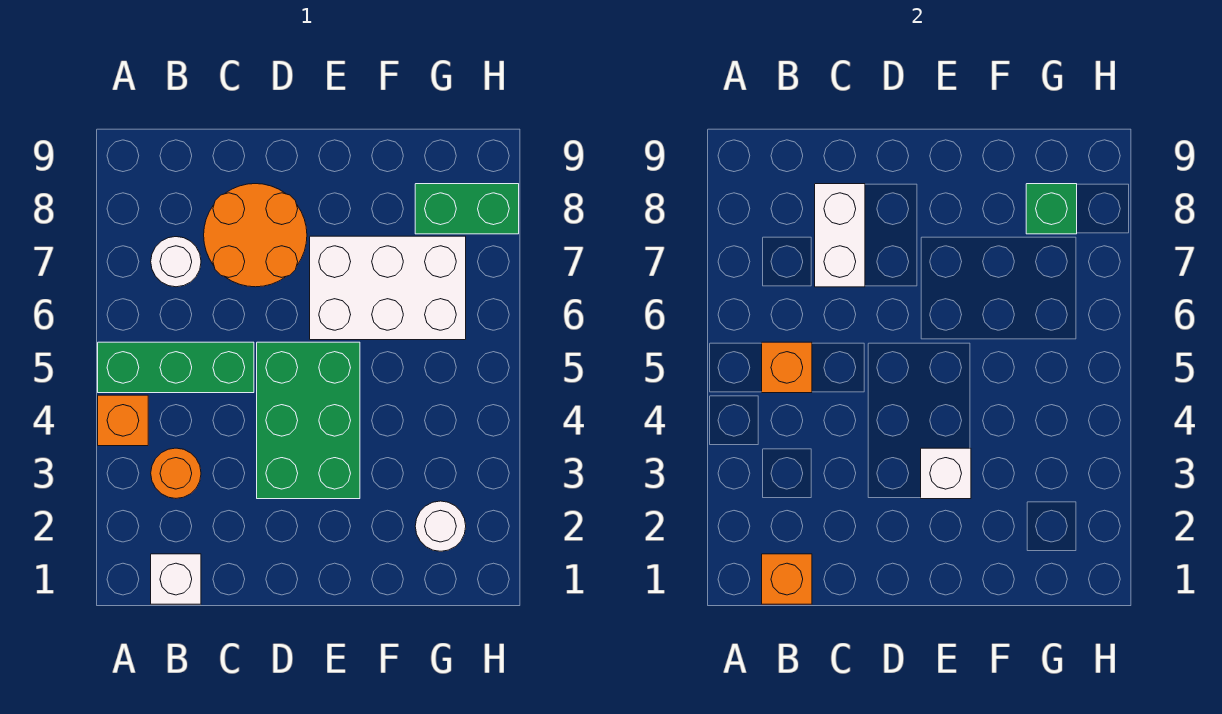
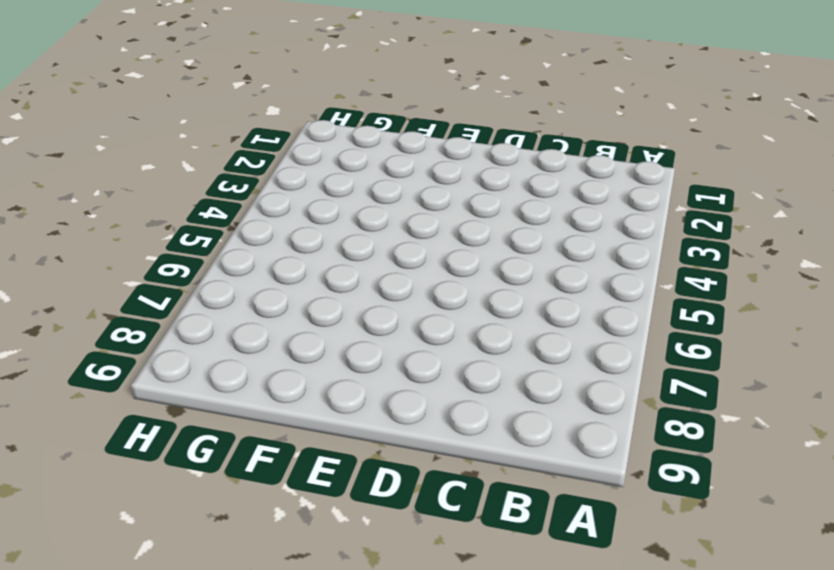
none -> orange 1x1 brick [98,395,148,446]
none -> green 1x3 brick [98,342,254,393]
none -> white 1x1 brick [151,554,201,604]

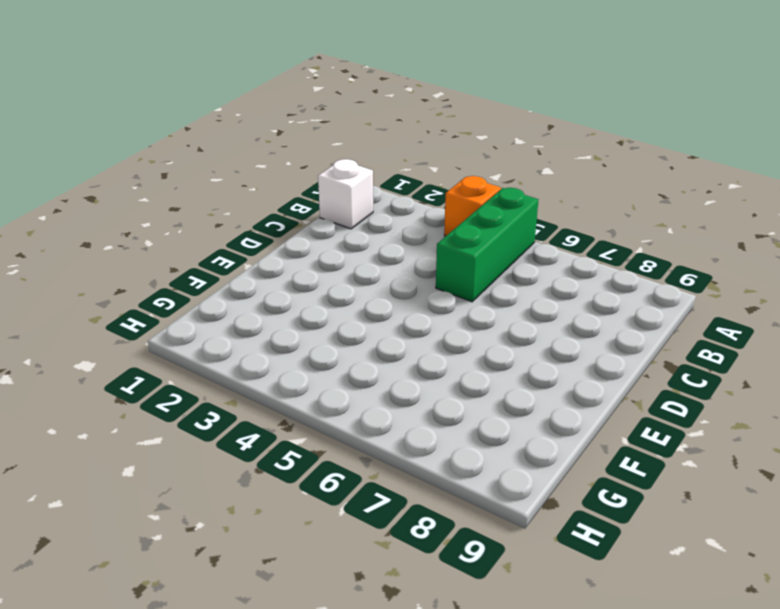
none -> orange 1x1 round brick [151,448,201,498]
none -> white 1x1 round brick [151,237,201,287]
none -> orange 2x2 round brick [204,184,307,287]

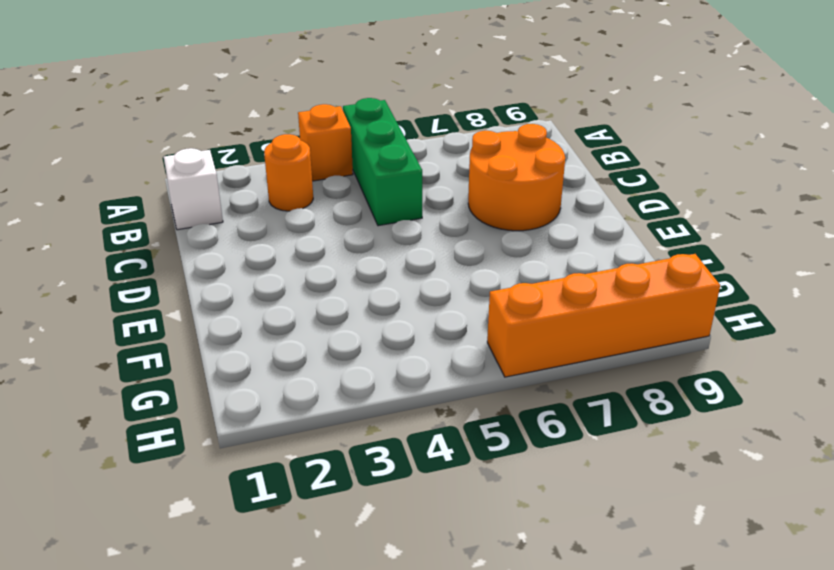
orange 1x4 brick [487,254,720,377] -> green 1x2 brick [415,184,519,234]
none -> white 1x1 round brick [151,237,201,287]
none -> green 2x3 brick [257,342,360,499]
none -> white 2x3 brick [310,236,466,340]

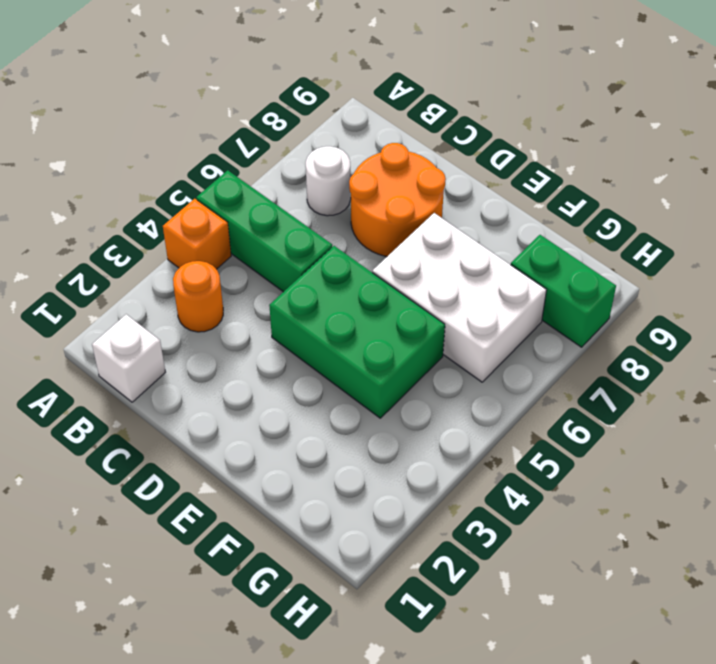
green 2x3 brick [269,246,445,418] -> green 2x3 brick turned to [257,342,360,499]
none -> white 1x1 round brick [415,501,466,551]
none -> orange 1x1 brick [762,554,812,604]
none -> orange 1x1 brick [762,342,812,393]

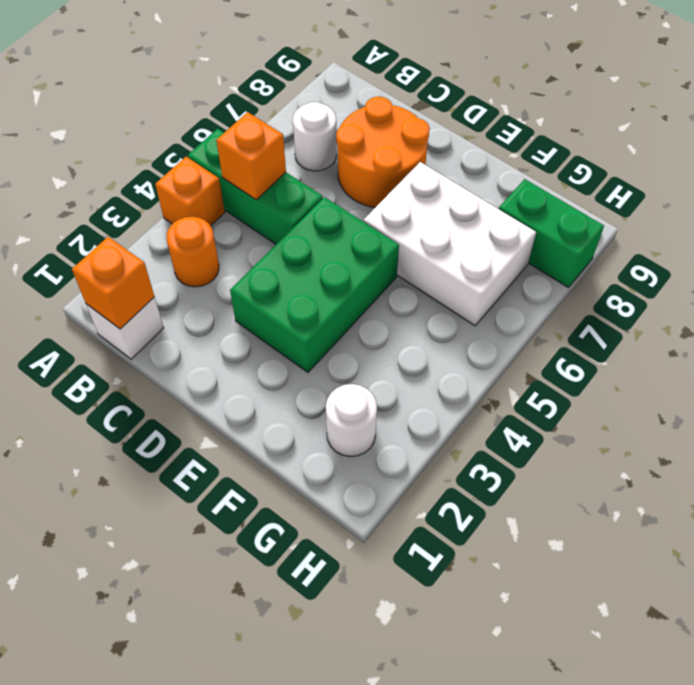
none -> white 1x2 brick [815,184,865,287]
none -> white 1x1 brick [921,448,971,499]
none -> green 1x1 brick [1026,184,1077,234]

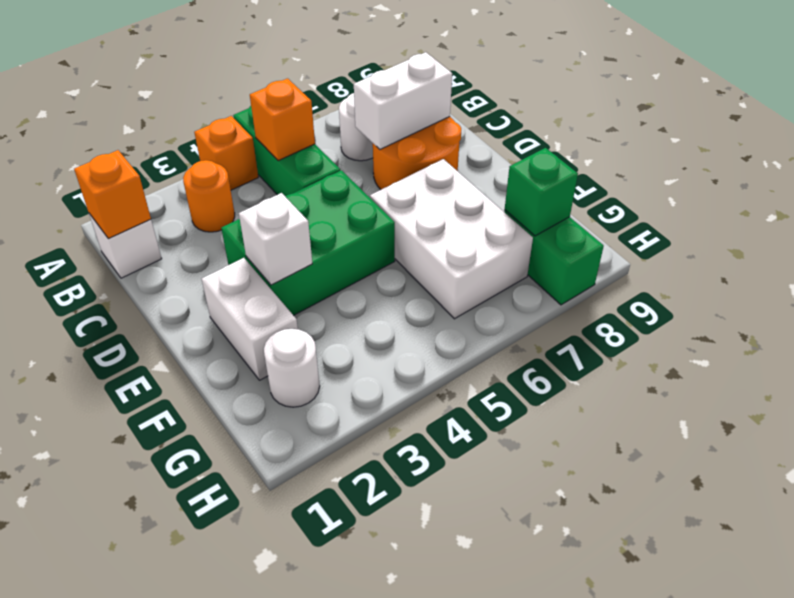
white 1x2 brick [202,258,298,380] -> none

